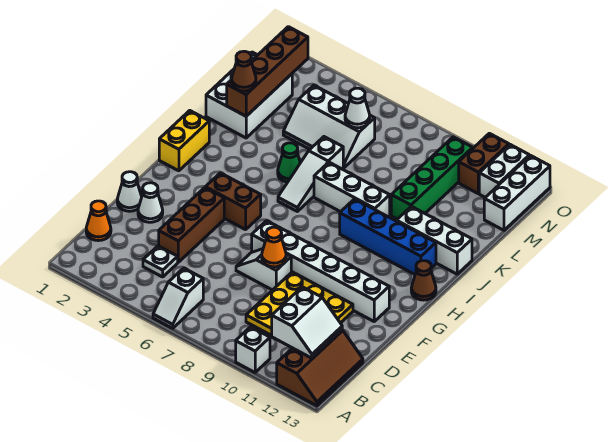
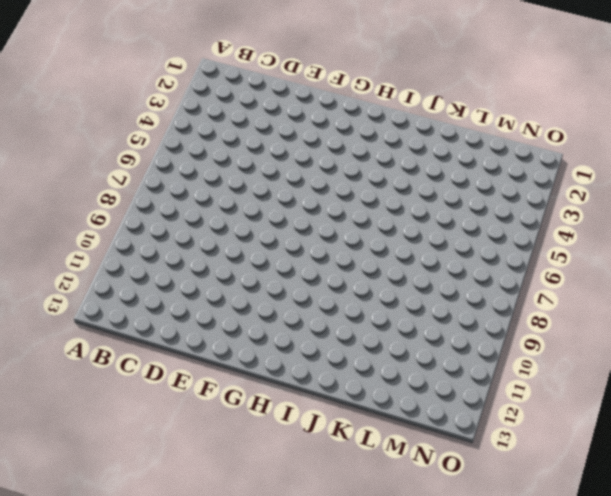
none -> white 1x2 slope [153,268,203,328]
none -> white 1x1 brick [236,327,270,372]
none -> brown 2x3 slope [277,330,363,406]
none -> orange 1x1 cone [86,201,111,241]

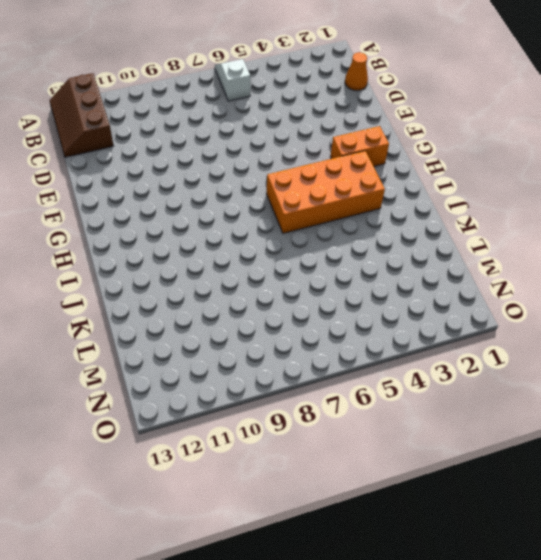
orange 1x2 brick [330,126,389,166] -> none
orange 2x4 brick [266,151,385,233] -> white 1x3 slope [278,137,343,211]
none -> white 1x1 brick [236,327,270,372]
none -> white 1x1 plate [143,246,178,277]
none -> yellow 3x3 plate [246,272,353,336]
none -> brown 1x3 brick [159,188,224,262]

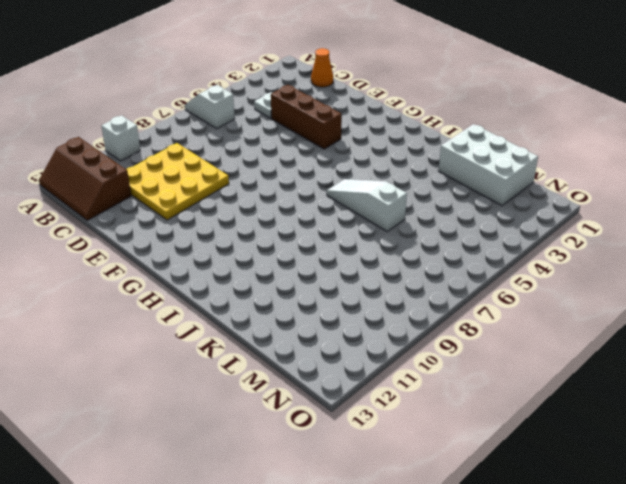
none -> white 1x1 cone [117,172,142,211]
none -> white 1x1 cone [138,183,163,222]
none -> white 1x2 slope [236,249,291,290]
none -> white 1x6 brick [252,221,389,321]

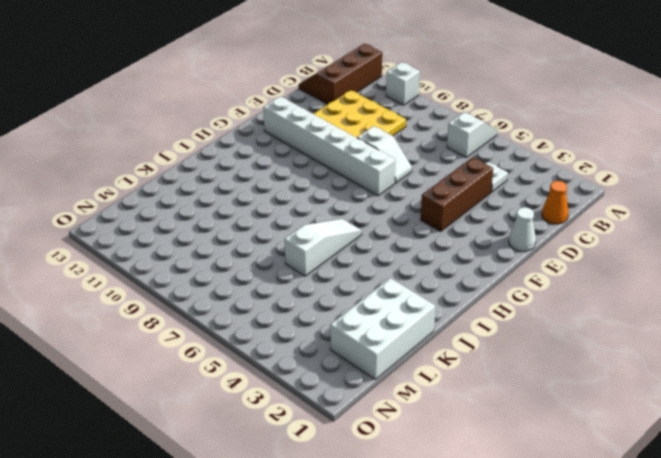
none -> white 1x1 cone [138,183,163,222]
none -> brown 1x2 brick [205,173,261,230]
none -> yellow 1x2 brick [159,111,209,171]
none -> brown 1x1 cone [411,261,436,300]

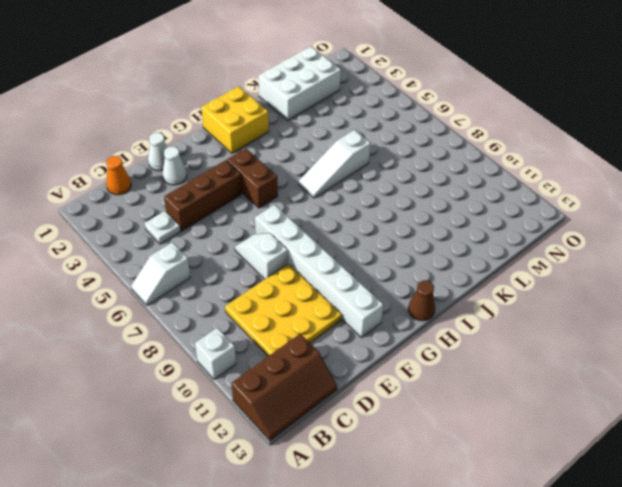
yellow 2x2 brick [201,86,269,153] -> yellow 1x2 brick [159,111,209,171]
none -> blue 1x4 brick [340,199,436,274]
none -> green 1x1 cone [278,143,300,182]
none -> white 1x3 brick [314,162,390,217]
none -> white 1x3 brick [396,206,472,274]

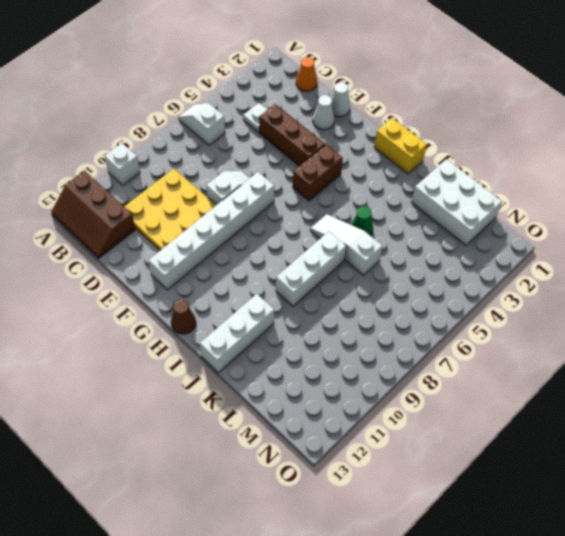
none -> blue 1x4 brick [340,199,436,274]
none -> green 1x4 brick [391,137,473,219]
none -> white 2x3 slope [283,85,375,167]
none -> white 1x3 brick [484,156,550,230]

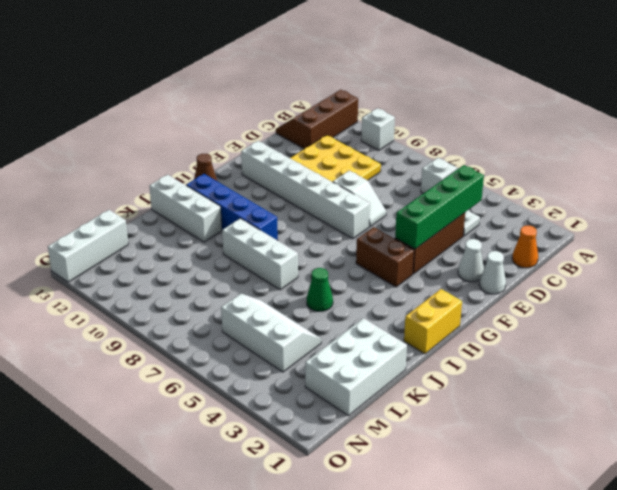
green 1x4 brick [395,165,484,249] -> green 1x4 brick moved to [391,137,473,219]
none -> white 1x3 slope [278,137,343,211]
none -> brown 1x2 brick [459,133,509,194]
none -> white 1x2 brick [479,145,529,197]
none -> white 2x2 slope [272,287,342,358]

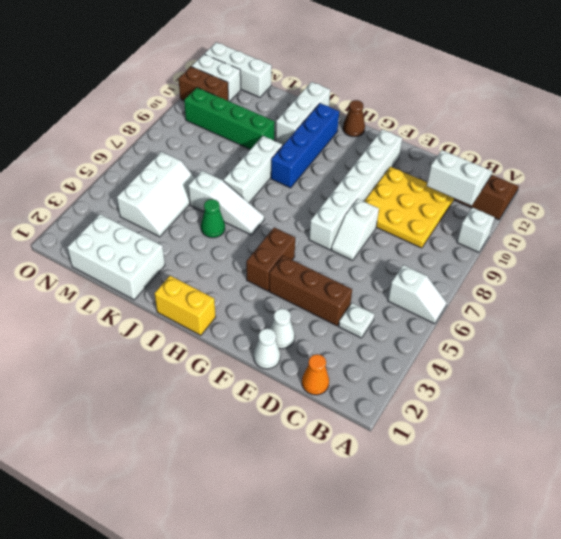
none -> orange 1x1 cone [262,227,286,267]
none -> brown 1x4 brick [227,27,308,116]
none -> white 1x1 cone [345,88,370,128]
none -> brown 1x1 cone [231,51,256,91]

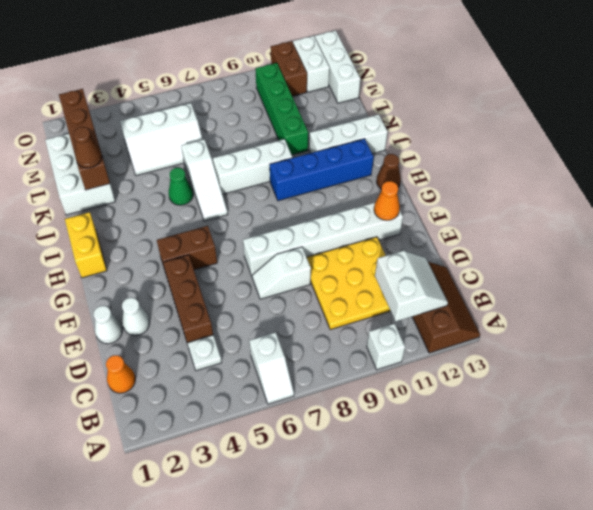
orange 1x1 cone [374,181,400,220] -> orange 1x1 cone moved to [262,227,286,267]
none -> white 1x1 cone [345,88,370,128]

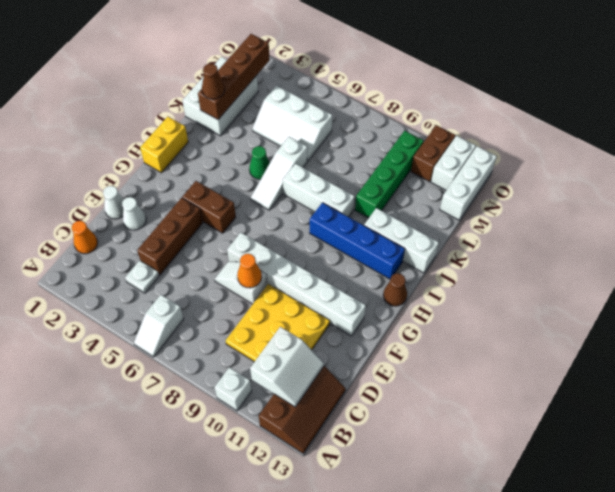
none -> white 1x1 cone [345,88,370,128]

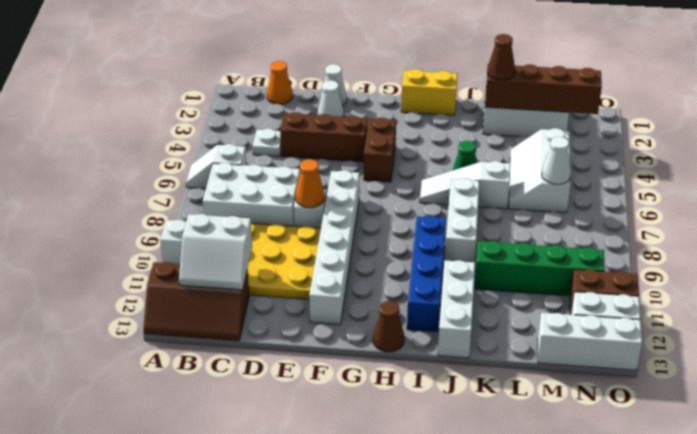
white 2x3 brick [203,163,300,226] -> none

